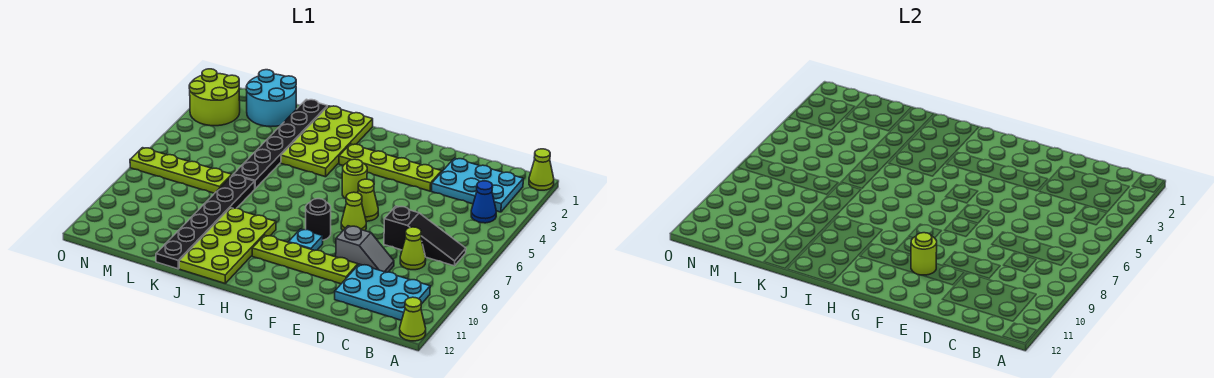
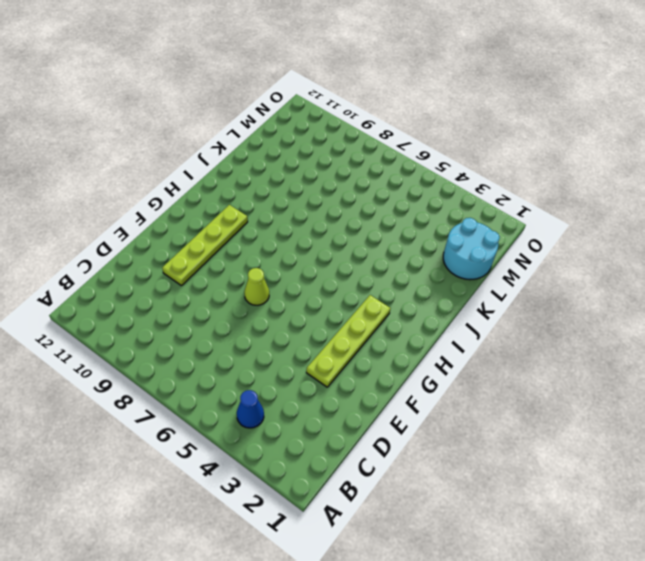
none -> lime 1x1 cone [529,149,554,190]
none -> lime 1x1 cone [400,297,426,341]
none -> cyan 2x3 plate [432,158,523,212]

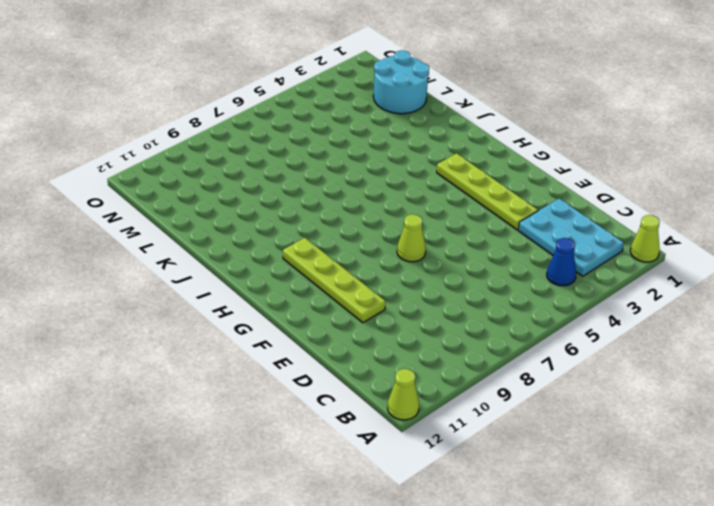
none -> black 1x3 slope [384,206,466,266]
none -> cyan 2x3 plate [335,264,430,320]
none -> lime 1x1 cone [400,227,426,270]

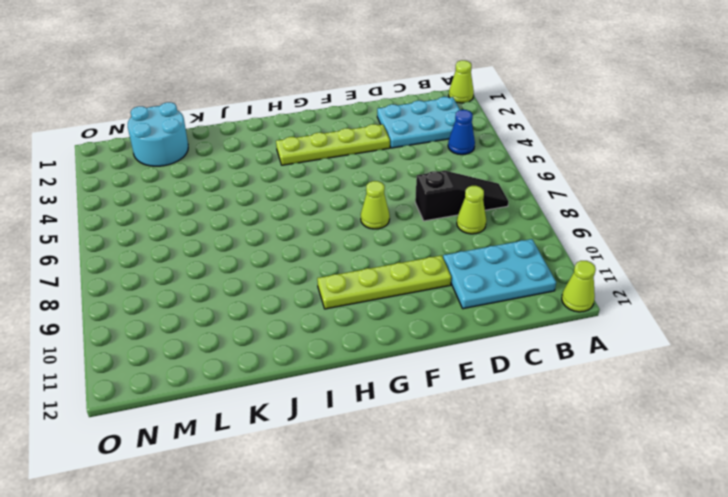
none -> grey 1x2 slope [336,226,394,272]
none -> lime 1x1 cone [358,179,378,221]
none -> lime 1x1 round brick [342,159,367,199]

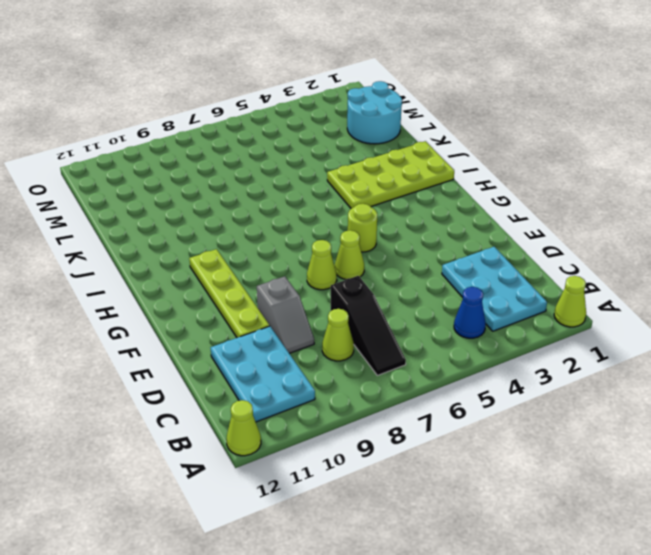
none -> lime 1x4 plate [339,144,442,191]
none -> black 1x1 round brick [306,199,331,240]
none -> cyan 1x1 plate [288,229,323,251]

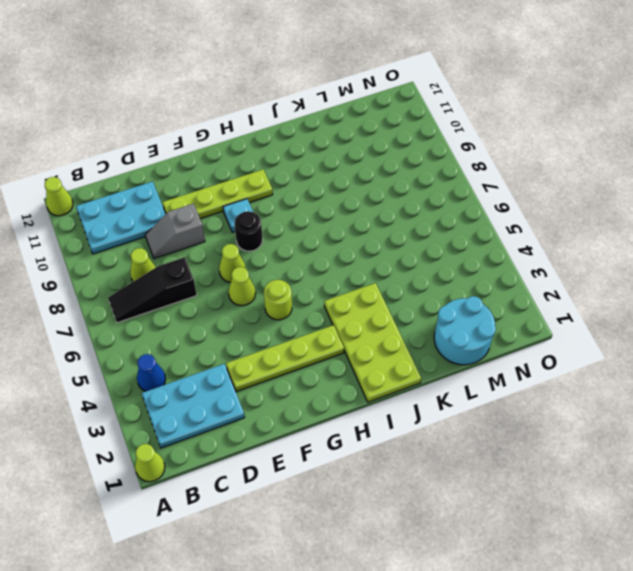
none -> lime 2x4 plate [179,208,276,284]
none -> black 1x6 plate [233,99,327,189]
none -> black 1x6 plate [156,175,255,269]

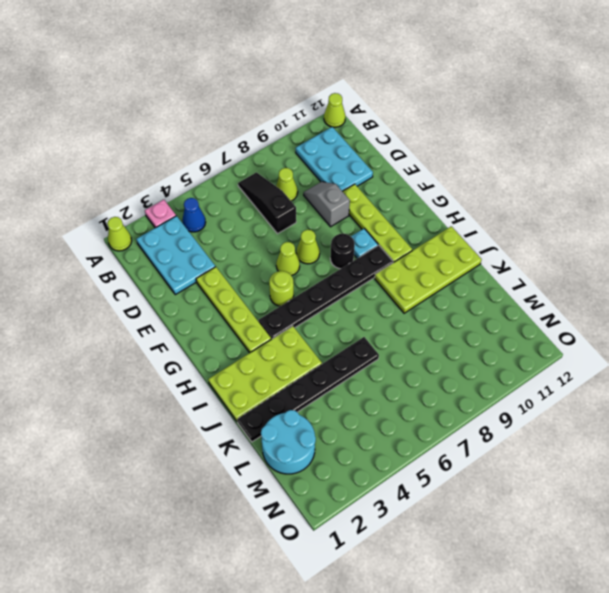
pink 1x1 plate [145,200,176,228] -> none
black 1x6 plate [259,245,393,339] -> black 1x6 plate moved to [156,175,255,269]
none -> lime 1x4 plate [130,148,232,193]
none -> lime 2x2 round brick [189,69,240,126]
none -> lime 1x1 round brick [911,233,937,275]

